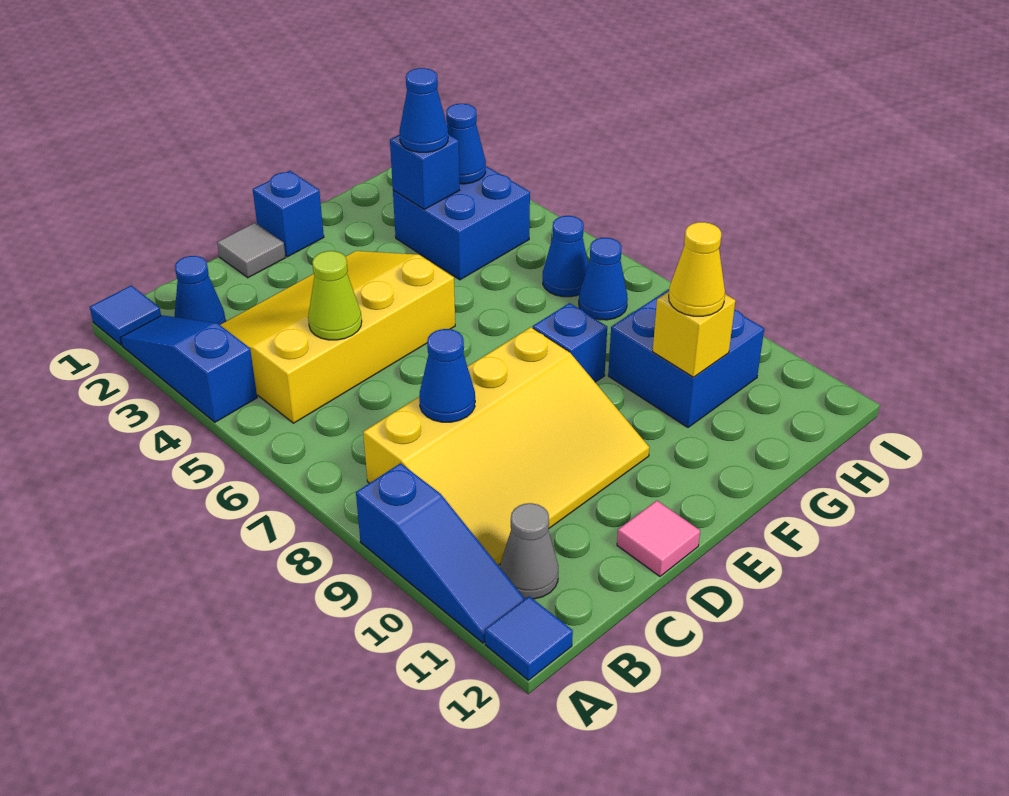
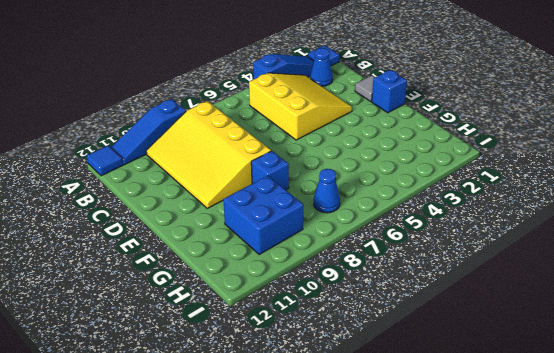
yellow 3x3 slope [249,73,352,140] -> yellow 3x4 slope [220,251,455,423]
none -> grey 1x1 cone [500,503,558,599]
none -> pink 1x1 tile [617,501,700,576]
none -> blue 2x2 brick [393,166,530,280]

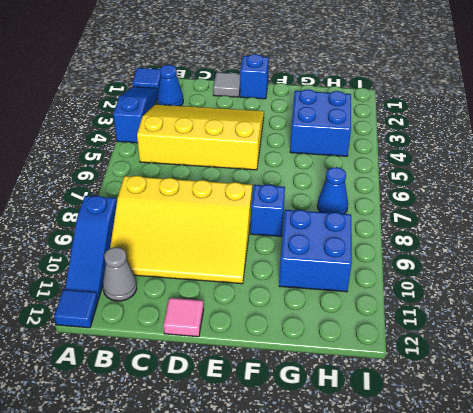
none -> blue 1x1 cone [543,216,588,297]
none -> lime 1x1 cone [308,251,362,340]
none -> blue 1x1 cone [419,329,475,422]

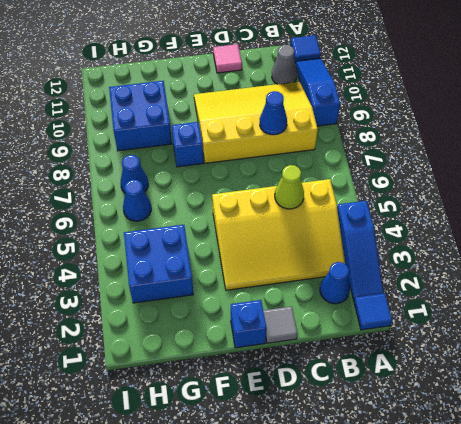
none -> blue 1x1 brick [390,134,460,209]
none -> yellow 1x1 brick [653,292,735,377]
none -> blue 1x1 cone [446,104,486,184]

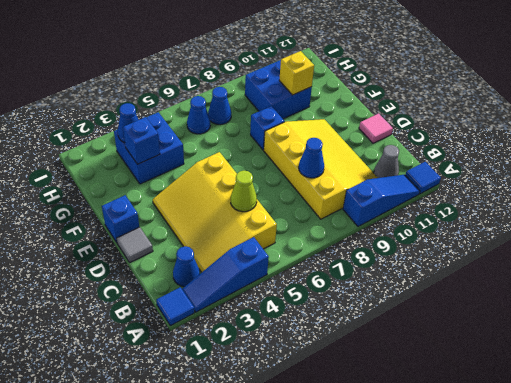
none -> blue 1x1 cone [399,68,448,152]
none -> yellow 1x1 cone [669,222,725,316]

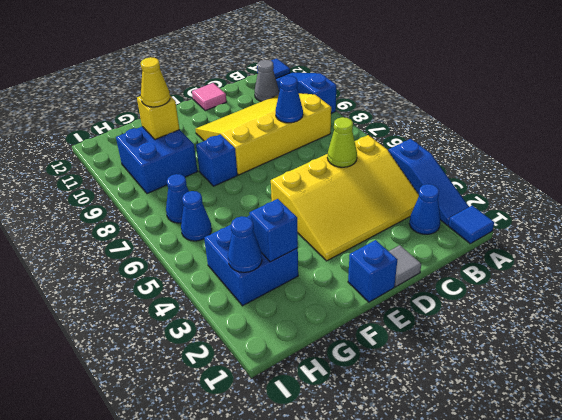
none -> blue 1x1 cone [399,68,448,152]

